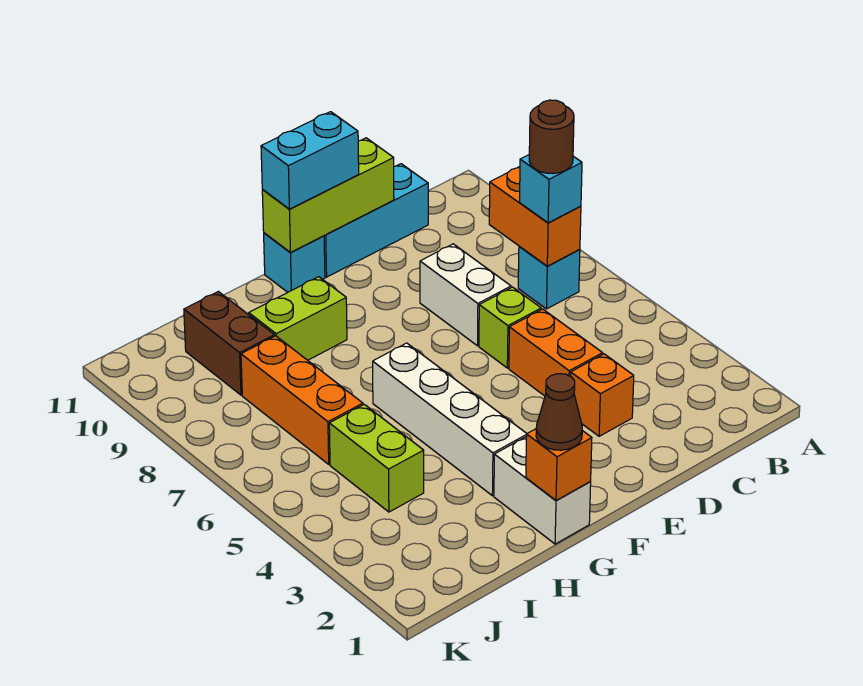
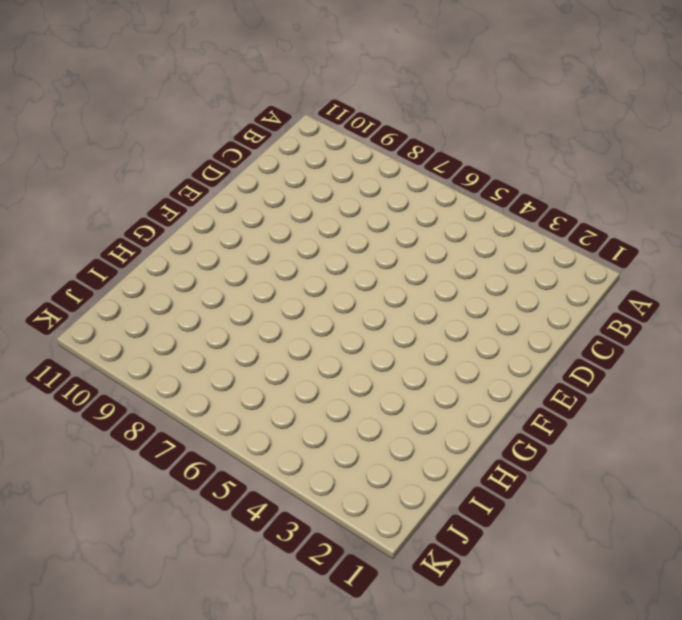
none -> cyan 1x1 brick [518,246,580,309]
none -> cyan 1x3 brick [324,164,428,277]
none -> orange 1x1 brick [571,354,634,436]

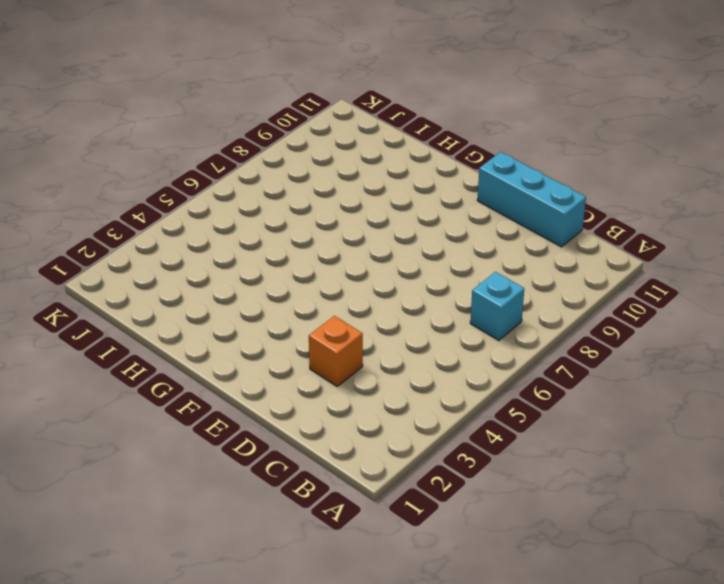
none -> orange 1x2 brick [509,309,603,396]
none -> lime 1x1 brick [479,287,541,368]
none -> white 1x2 brick [420,244,511,346]

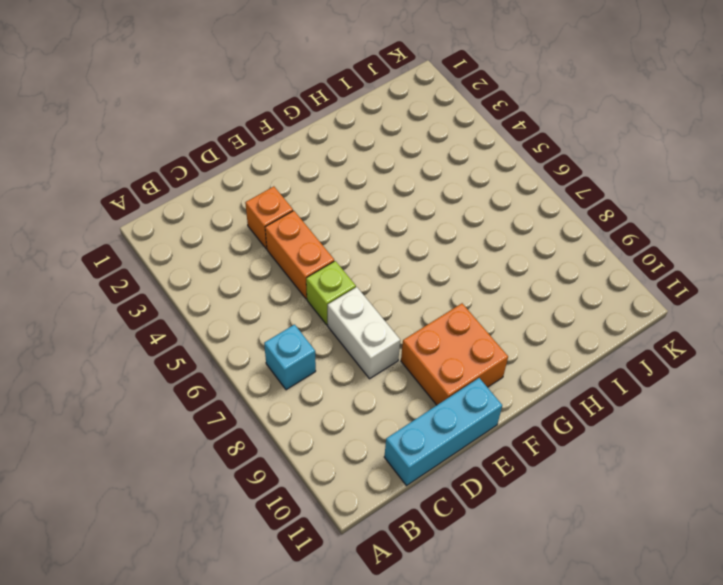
orange 2x2 brick [401,303,508,405] -> none
none -> cyan 1x1 brick [264,233,325,292]
none -> white 1x2 brick [494,437,591,544]
none -> white 1x4 brick [373,343,527,496]

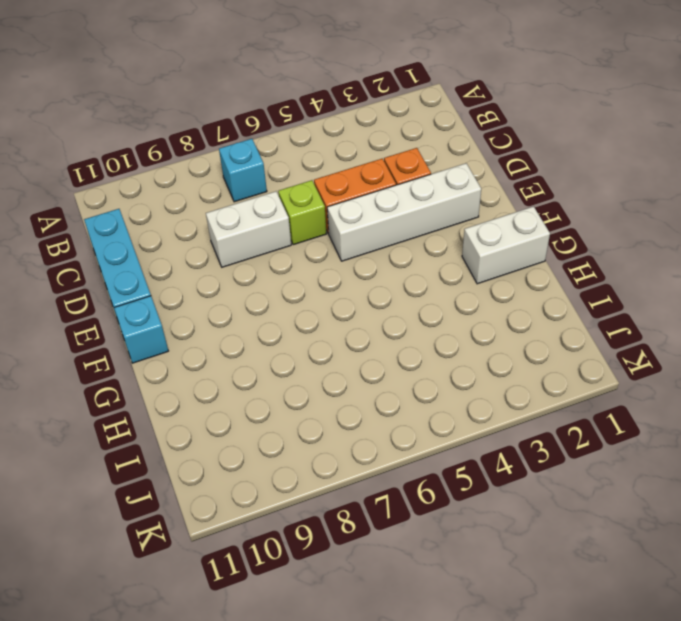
white 1x4 brick [327,163,481,261] -> white 1x4 brick moved to [373,343,527,496]
none -> lime 1x2 brick [249,277,347,360]
none -> lime 1x2 brick [329,404,424,512]
none -> orange 1x3 brick [241,336,363,464]

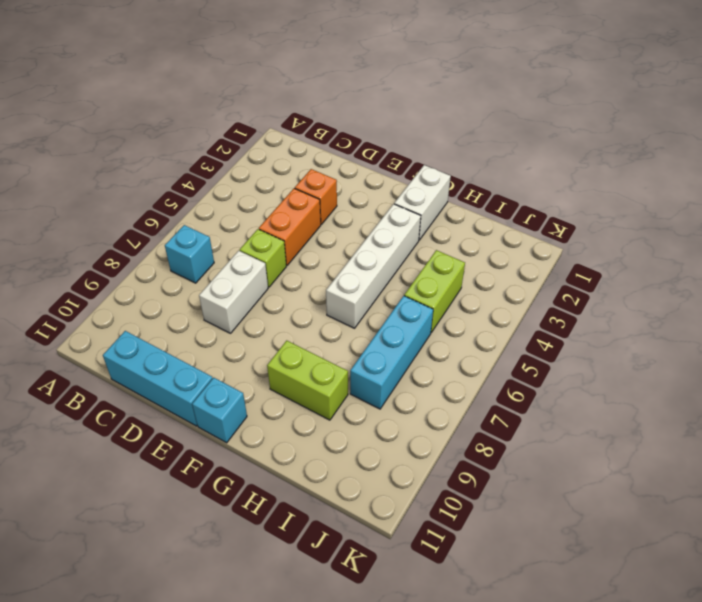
cyan 1x3 brick [350,296,433,409] -> orange 1x3 brick [241,336,363,464]
none -> brown 1x2 brick [184,292,274,395]
none -> orange 1x2 brick [489,167,581,266]
none -> lime 1x3 brick [262,138,394,252]

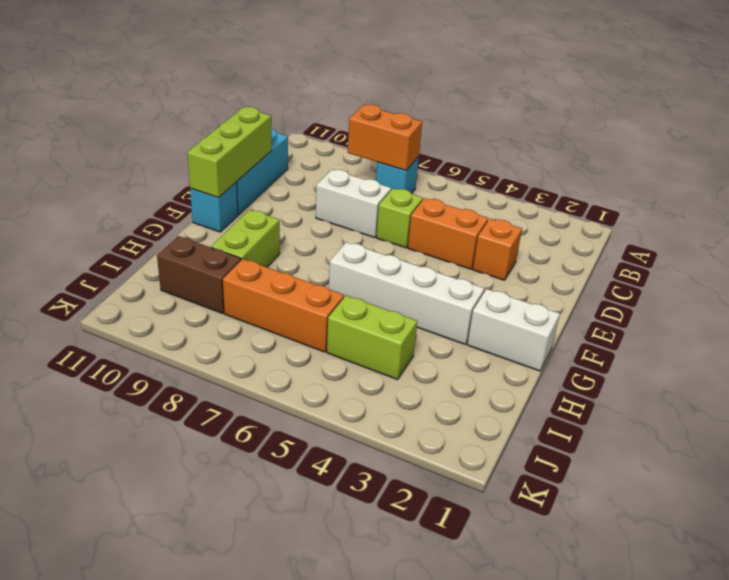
none -> orange 1x1 brick [526,429,592,500]
none -> cyan 1x1 brick [520,155,582,223]
none -> cyan 1x2 brick [261,112,359,209]

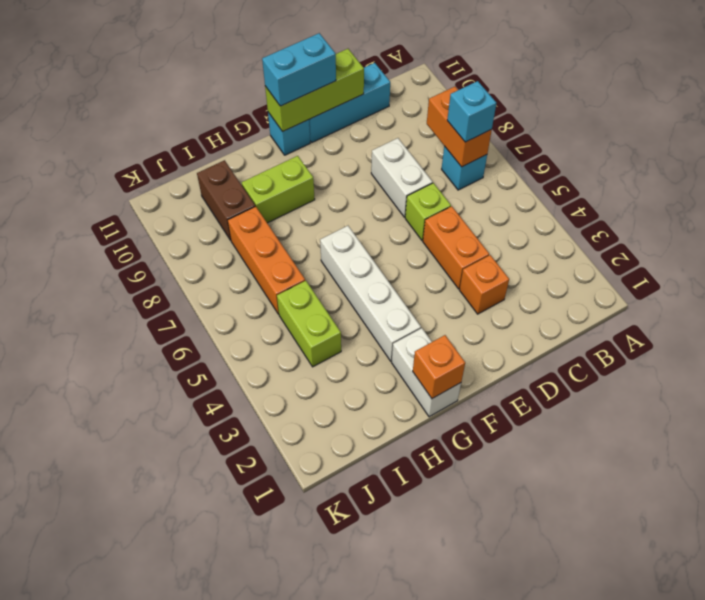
none -> brown 1x1 cone [536,374,582,450]
none -> brown 1x1 round brick [529,100,574,174]

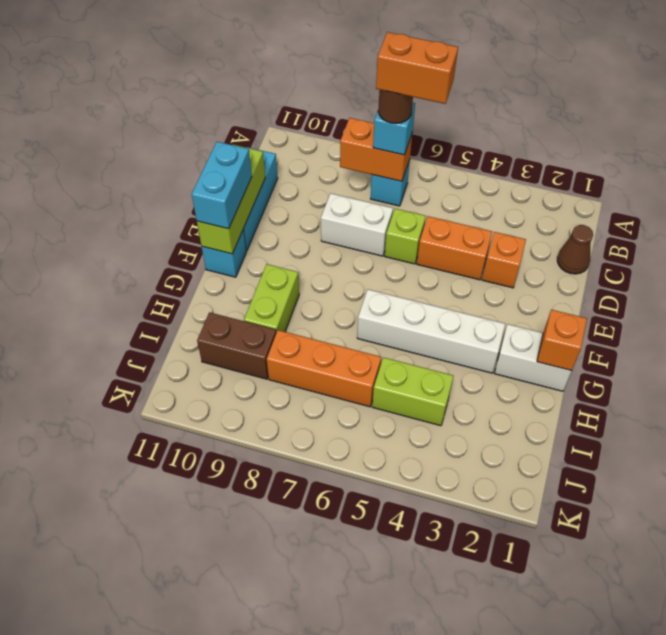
orange 1x2 brick [376,32,458,104] -> none
brown 1x1 cone [557,225,593,274] -> brown 1x1 cone moved to [536,374,582,450]

